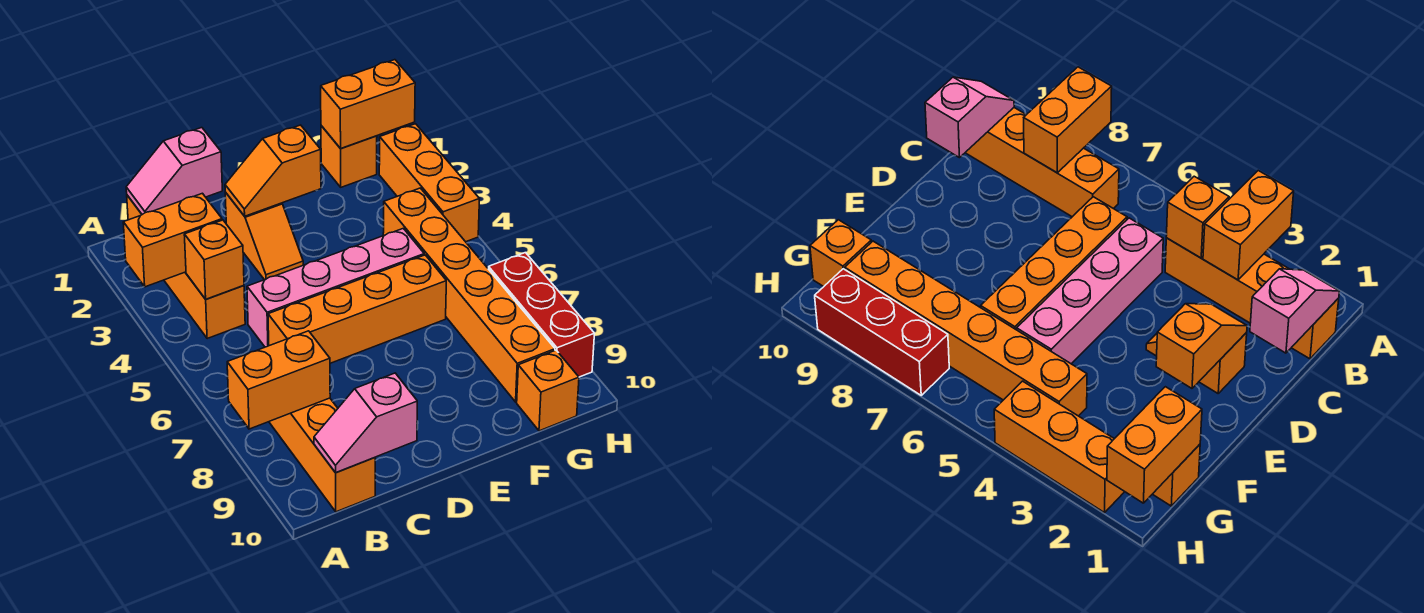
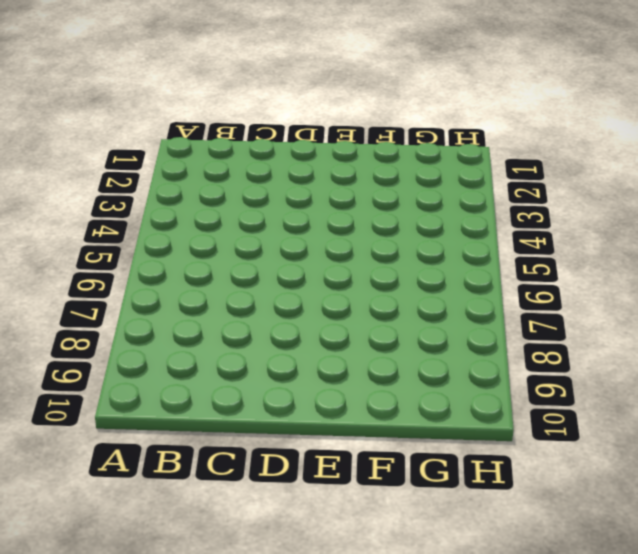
none -> orange 1x4 brick [127,195,245,338]
none -> orange 1x4 brick [269,398,375,512]
none -> pink 1x4 brick [247,228,424,347]

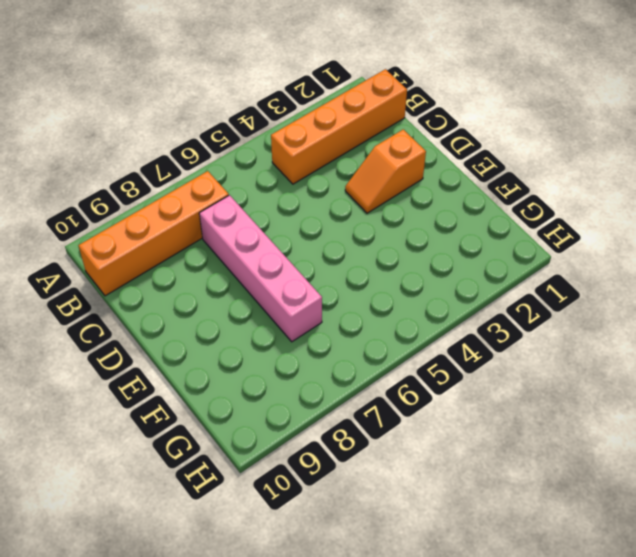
pink 1x4 brick [199,195,322,342] -> pink 1x4 brick moved to [247,228,424,347]
none -> orange 1x4 brick [268,255,446,363]
none -> orange 1x1 brick [321,126,377,187]
none -> orange 1x6 brick [383,188,555,402]

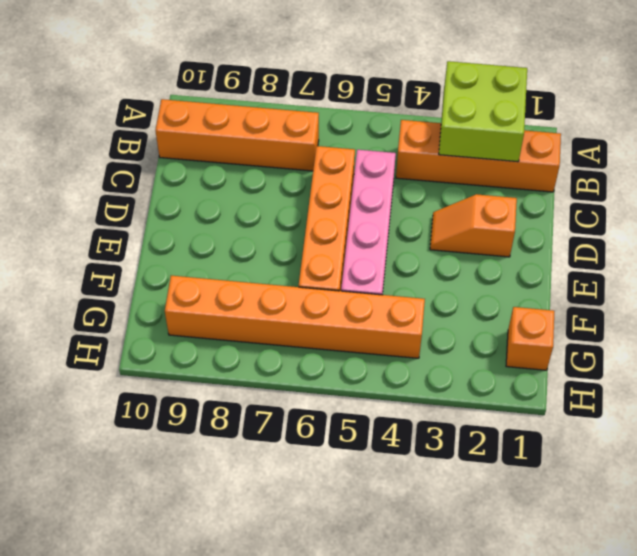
lime 2x2 brick [439,61,527,162] -> orange 1x2 brick [123,193,222,287]
none -> orange 1x1 brick [517,350,579,431]
none -> orange 1x3 brick [379,124,479,242]
none -> red 1x3 brick [489,253,595,377]

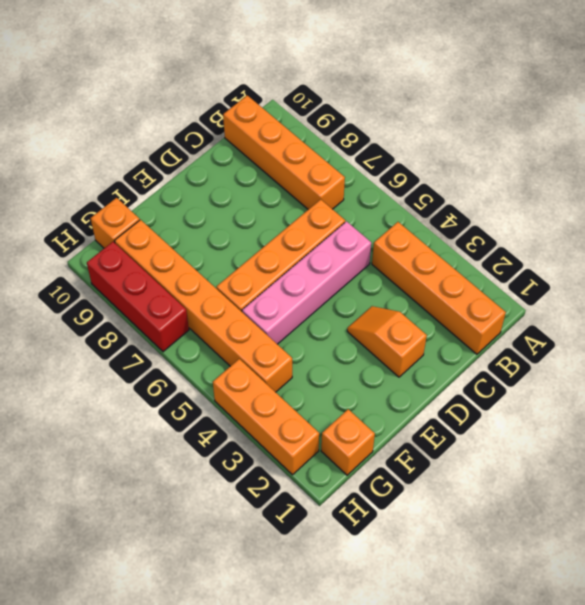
none -> orange 1x2 brick [123,193,222,287]
none -> orange 1x2 brick [227,331,330,429]
none -> pink 1x2 slope [126,128,222,214]

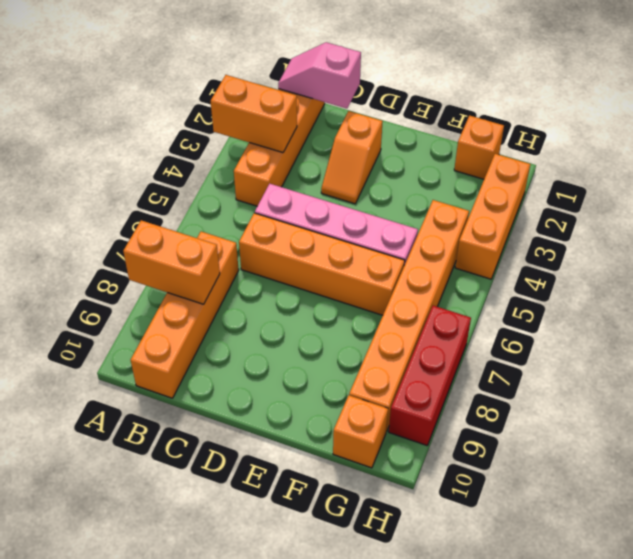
none -> orange 1x1 brick [184,220,244,299]
none -> pink 1x2 slope [314,373,417,473]
none -> orange 1x2 slope [225,125,321,216]

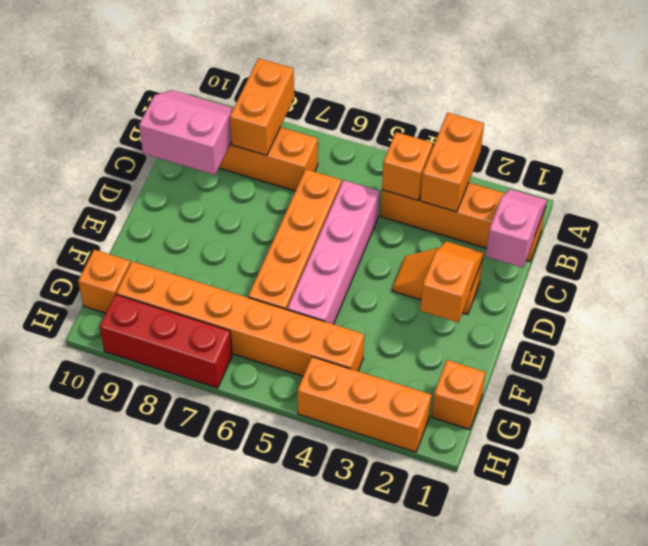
pink 2x2 slope [139,90,234,175] -> pink 1x2 slope [314,373,417,473]
none -> orange 1x2 brick [321,60,415,149]

